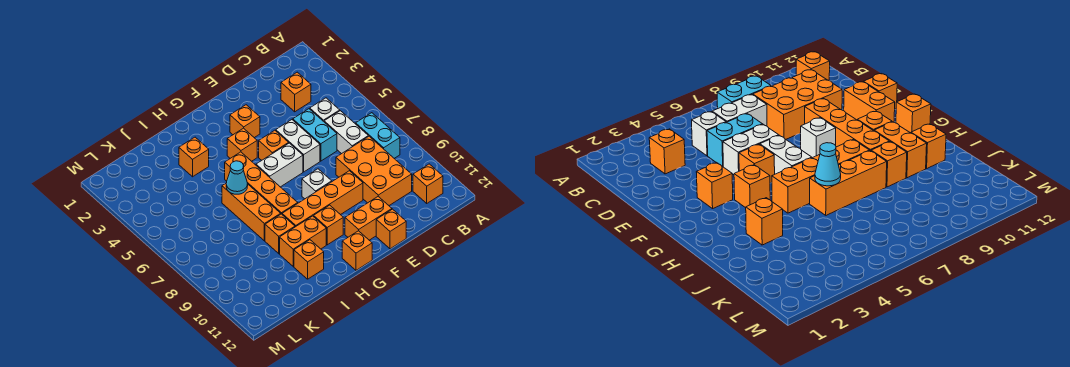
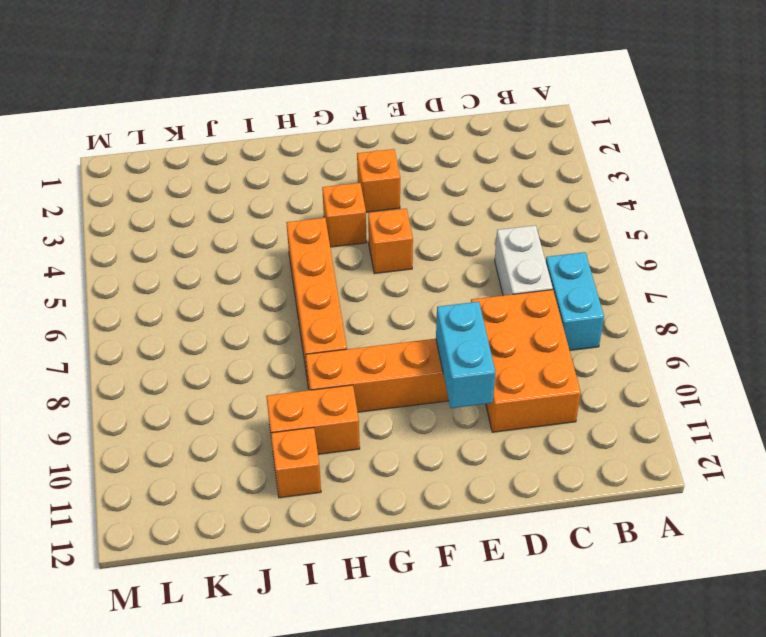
cyan 1x2 brick [436,302,495,408] -> cyan 1x2 brick moved to [293,109,337,161]
none -> orange 1x1 brick [413,164,443,203]
none -> orange 1x1 brick [281,72,311,112]
none -> white 1x1 brick [310,98,340,121]

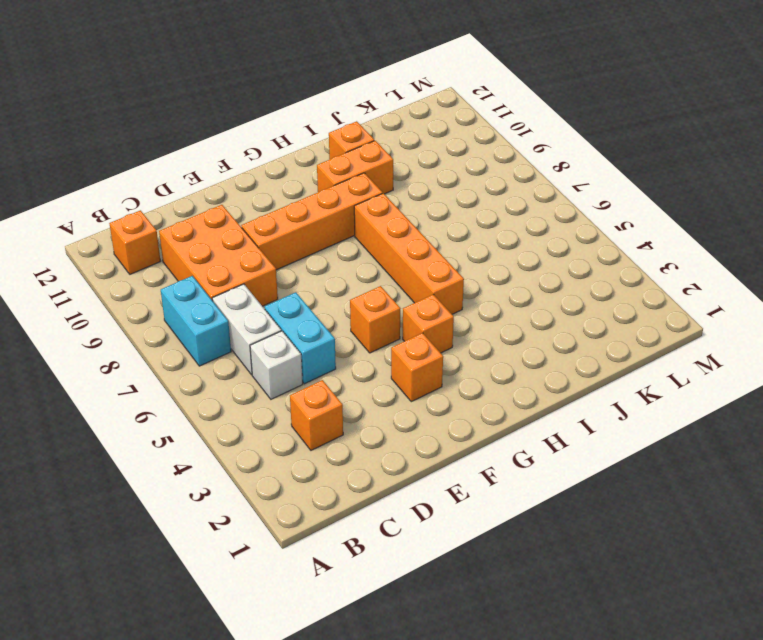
none -> white 1x2 brick [276,120,320,172]
none -> orange 1x2 brick [345,197,392,240]
none -> orange 1x1 brick [376,209,406,249]

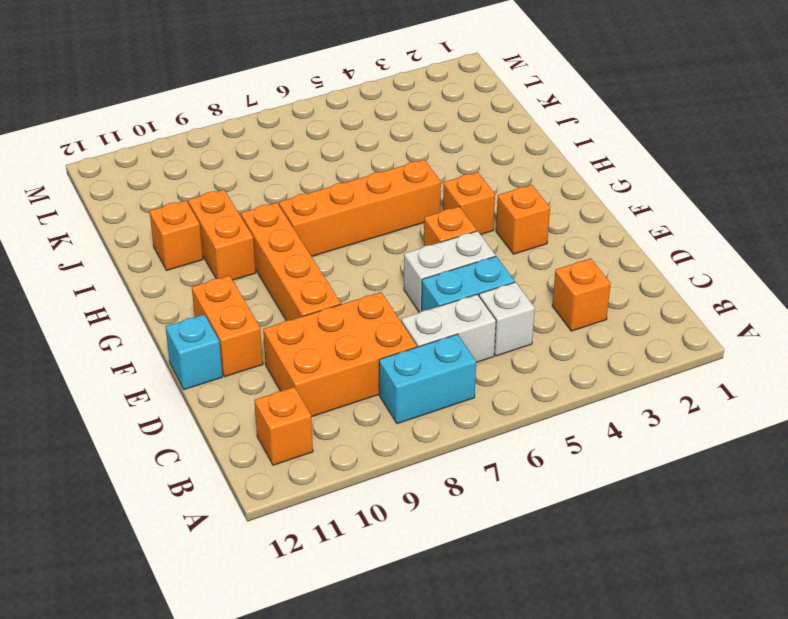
cyan 1x1 brick [166,314,223,390] -> orange 1x1 brick [376,209,406,249]
none -> white 1x2 brick [256,143,303,187]
none -> white 1x1 brick [302,169,332,199]
none -> orange 1x1 brick [314,205,343,245]

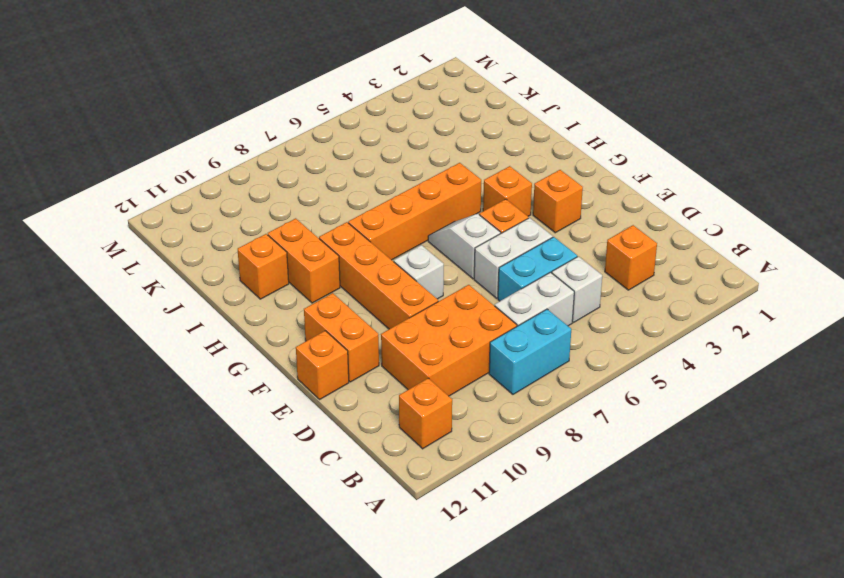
white 1x2 slope [428,214,501,279] -> white 1x2 brick [256,143,303,187]
none -> orange 1x1 brick [314,205,343,245]
none -> orange 1x1 brick [342,231,372,270]
none -> orange 1x1 brick [179,137,209,177]

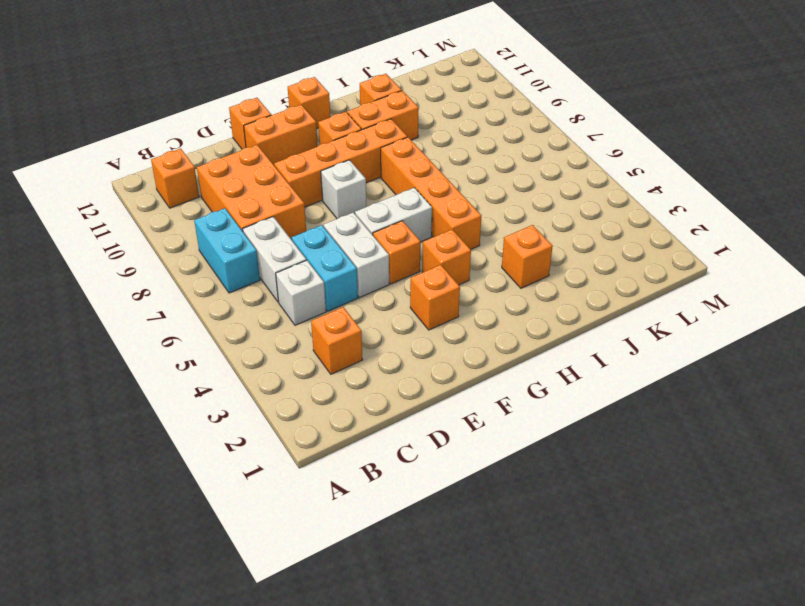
none -> orange 1x3 brick [222,184,280,241]
none -> orange 1x1 brick [265,214,295,254]
none -> cyan 1x1 cone [226,161,248,194]

